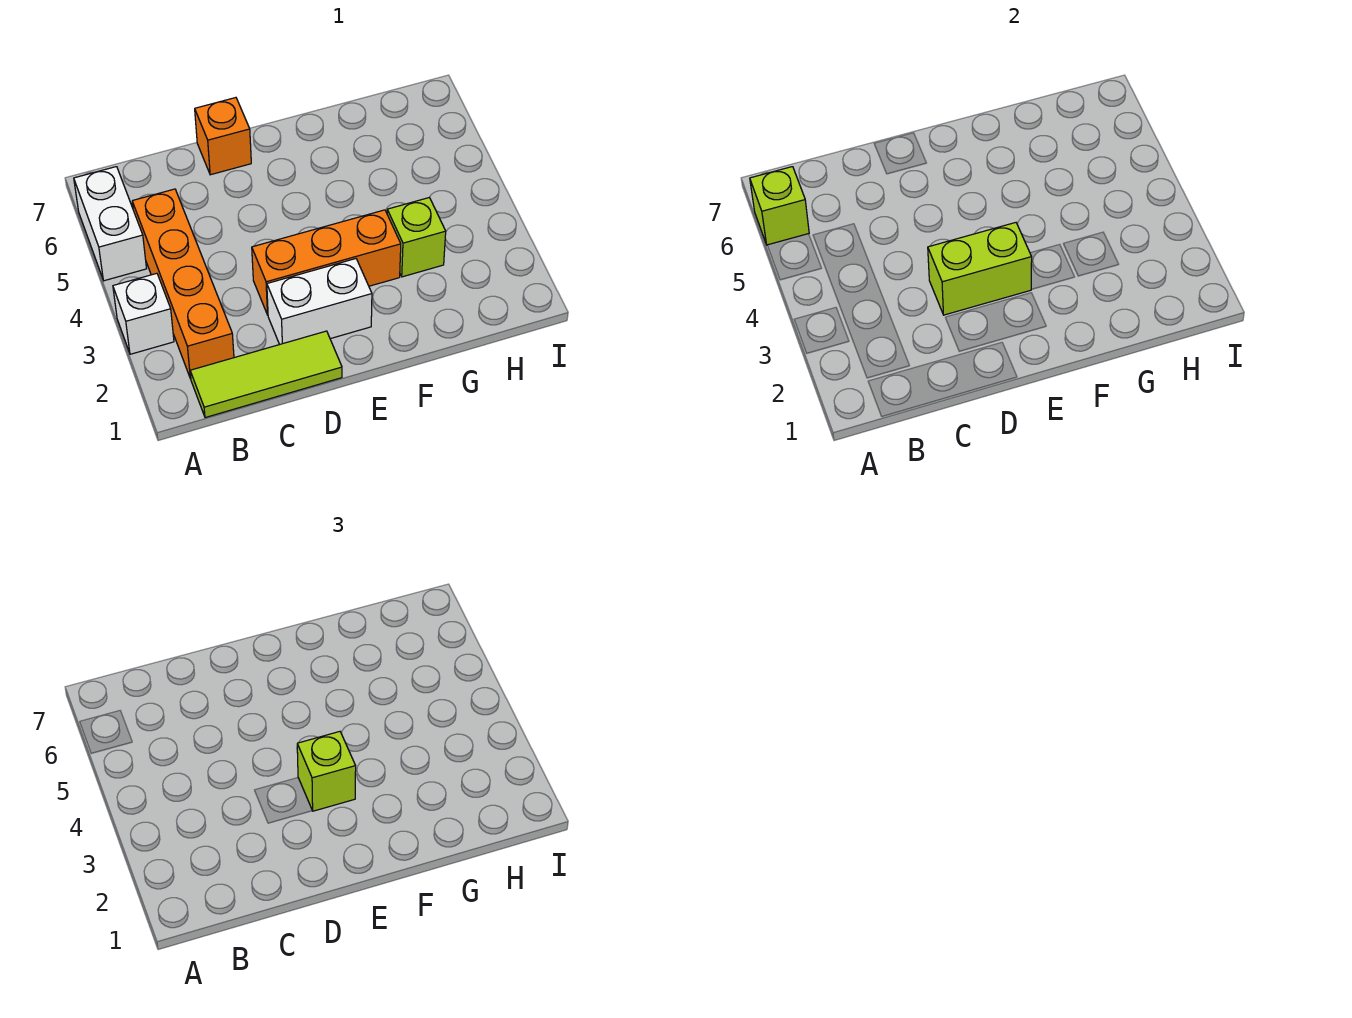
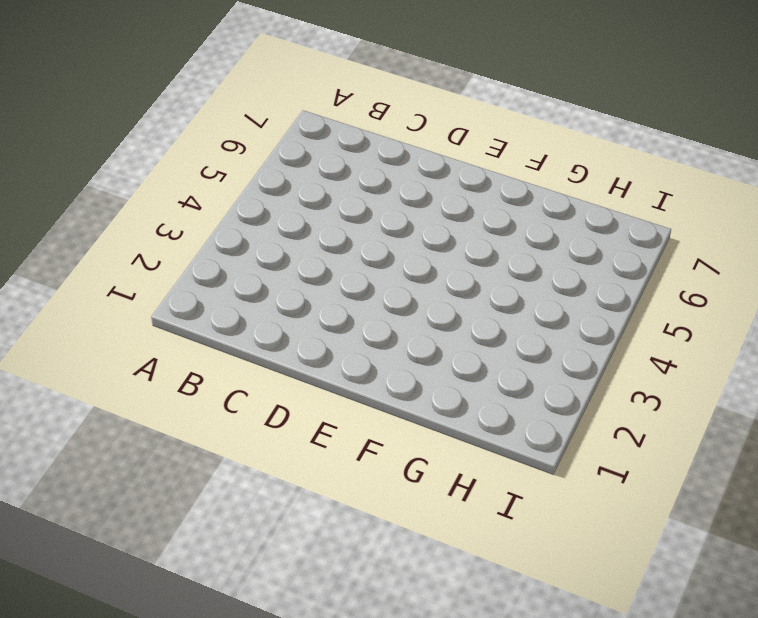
none -> white 1x1 brick [113,273,174,354]
none -> white 1x2 brick [74,167,147,281]

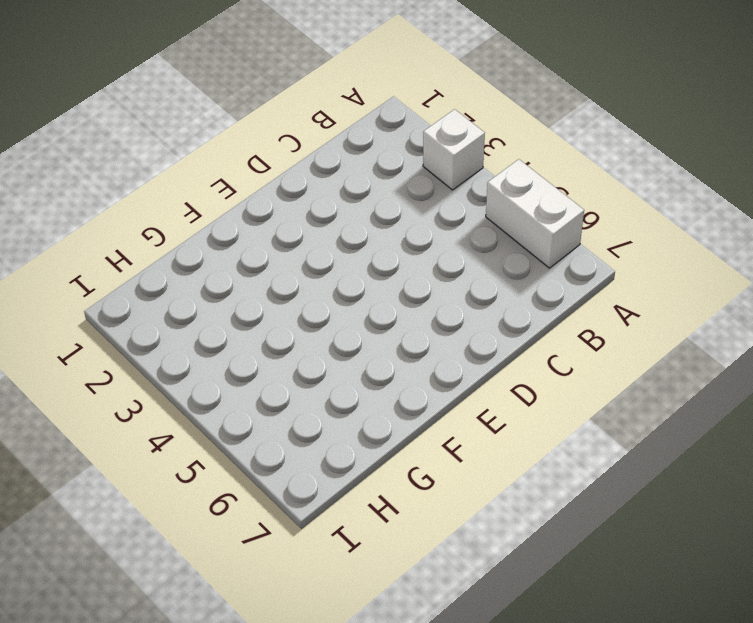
none -> lime 1x3 tile [190,331,342,418]
none -> orange 1x4 brick [132,189,234,379]

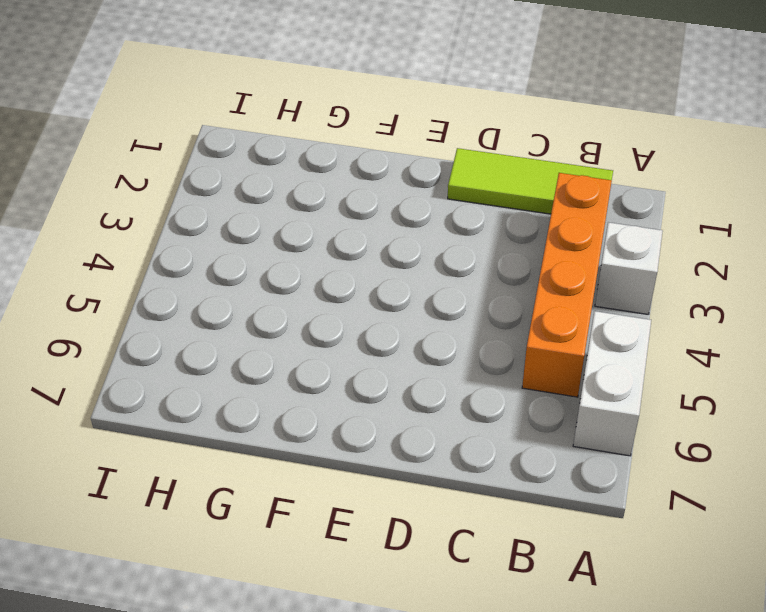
none -> white 1x2 brick [267,259,372,345]
none -> orange 1x3 brick [252,210,401,315]

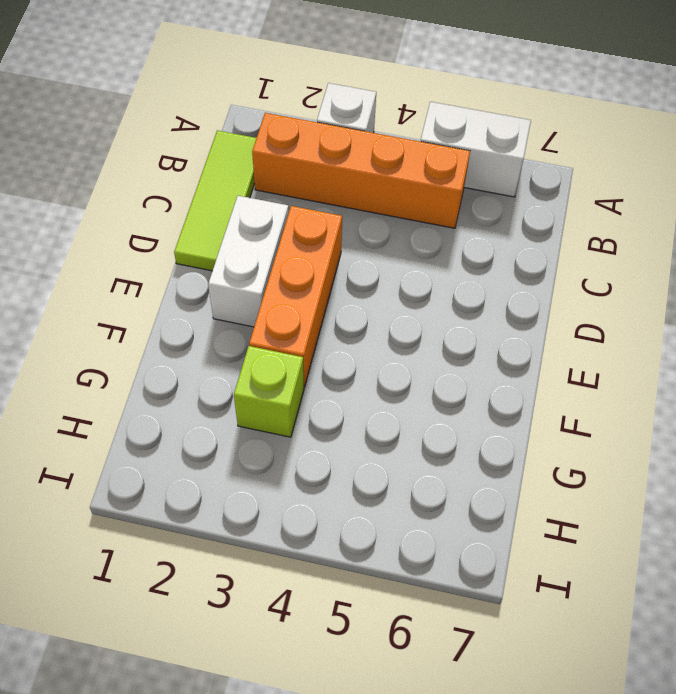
none -> orange 1x1 brick [195,98,251,175]
none -> lime 1x1 brick [750,167,809,245]

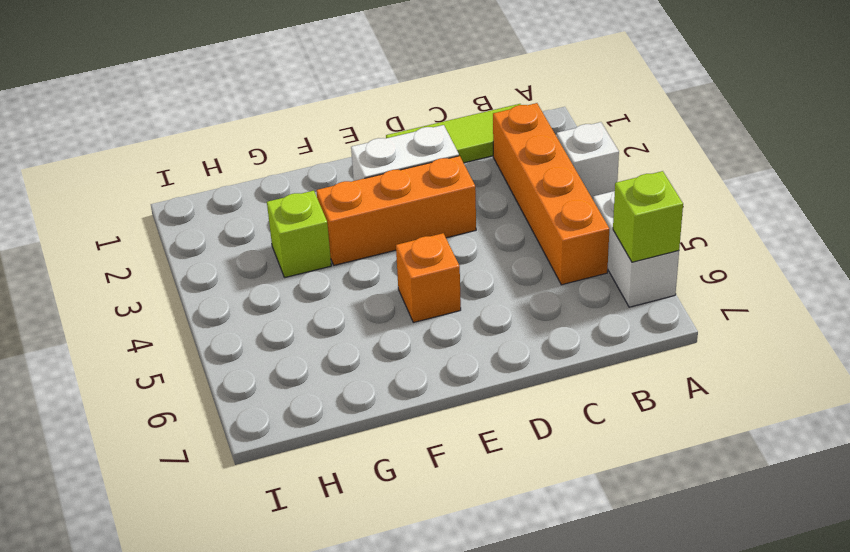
orange 1x1 brick [396,233,461,322] -> orange 1x1 brick moved to [195,98,251,175]
none -> lime 1x2 brick [928,223,1032,315]
none -> lime 1x1 brick [297,732,356,811]

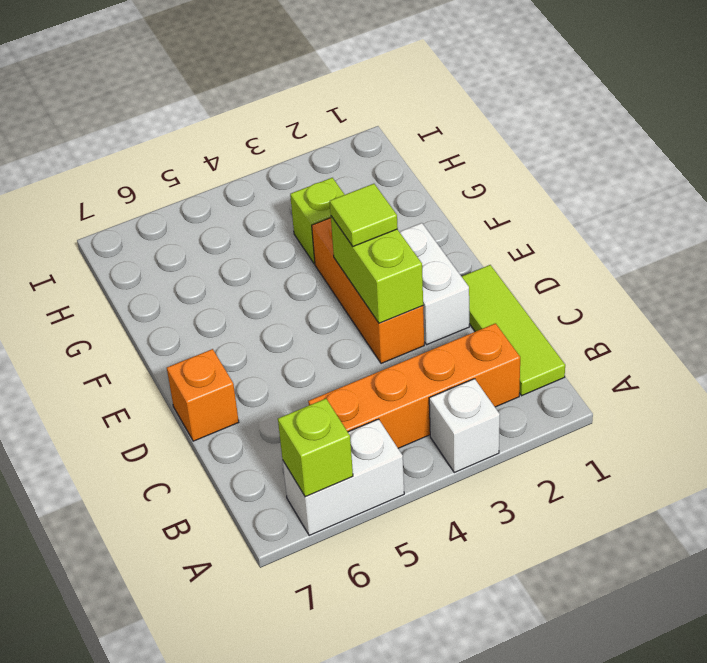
lime 1x1 tile [330,184,398,246] -> lime 1x1 brick [297,732,356,811]

